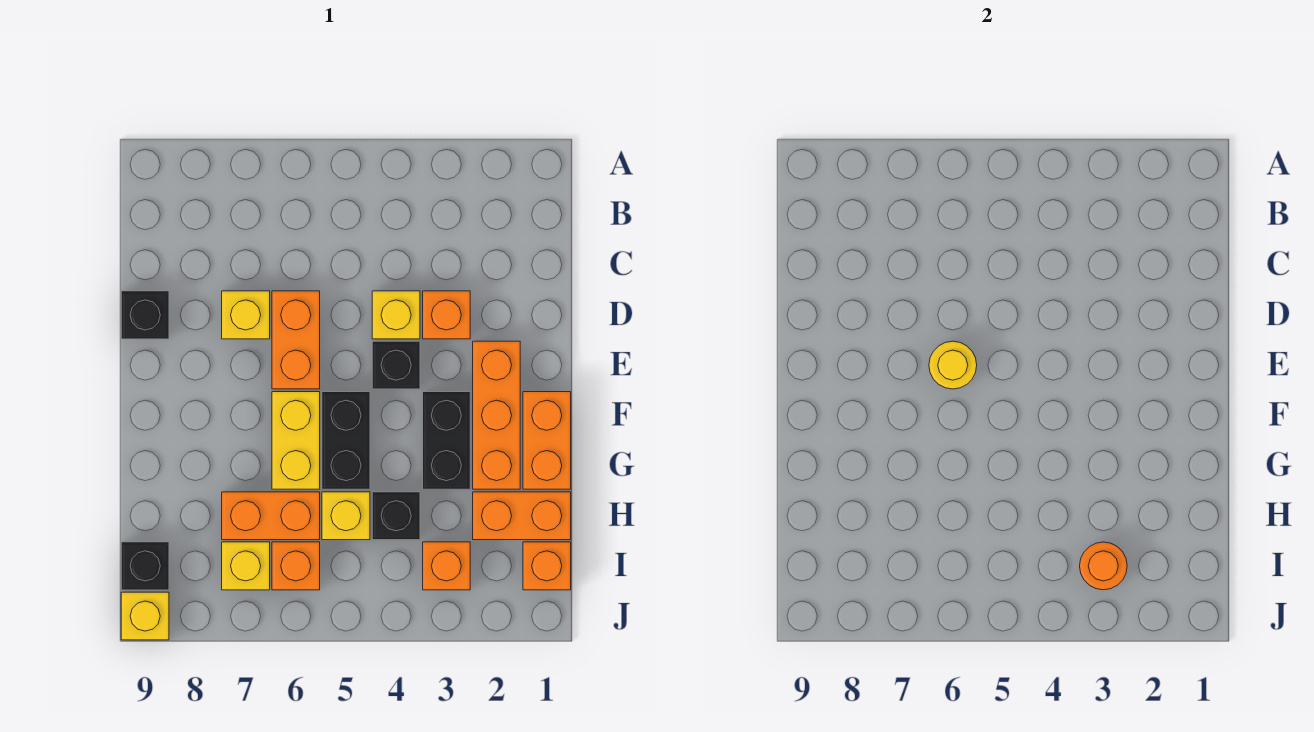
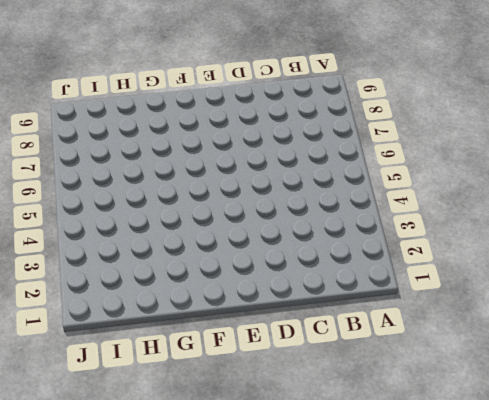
none -> orange 1x1 brick [423,291,470,339]
none -> yellow 1x1 brick [372,291,420,339]
none -> orange 1x2 brick [272,291,320,389]

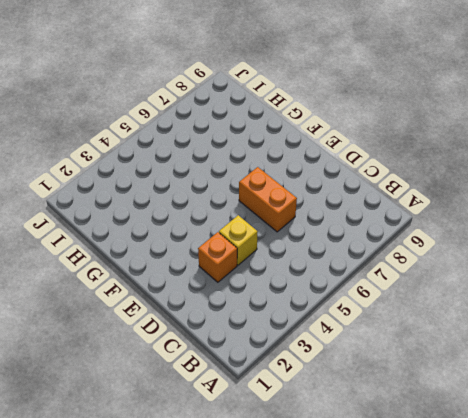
none -> yellow 1x1 brick [222,291,270,339]
none -> black 1x1 brick [121,291,169,339]
none -> orange 1x3 brick [473,341,520,489]

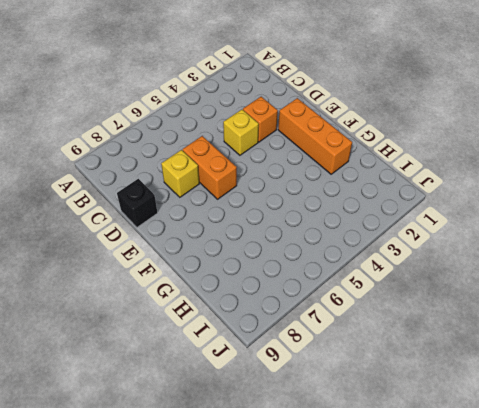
none -> black 1x1 brick [372,341,420,389]
none -> orange 1x2 brick [523,392,571,489]
none -> black 1x2 brick [423,392,470,489]

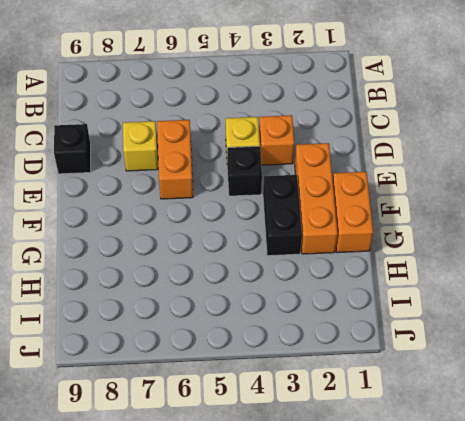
none -> black 1x2 brick [322,392,370,489]
none -> yellow 1x2 brick [272,392,320,489]
none -> orange 1x2 brick [473,492,571,540]

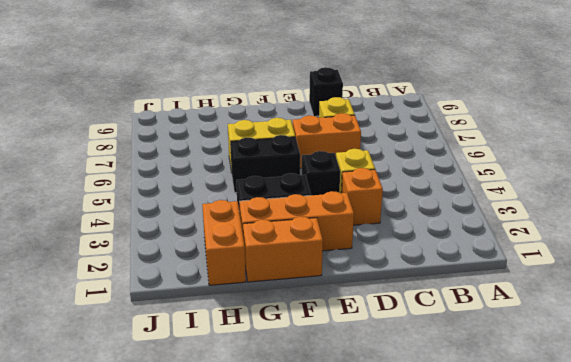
none -> black 1x1 brick [372,492,420,540]
none -> yellow 1x1 brick [322,492,370,540]
none -> orange 1x2 brick [222,492,320,540]

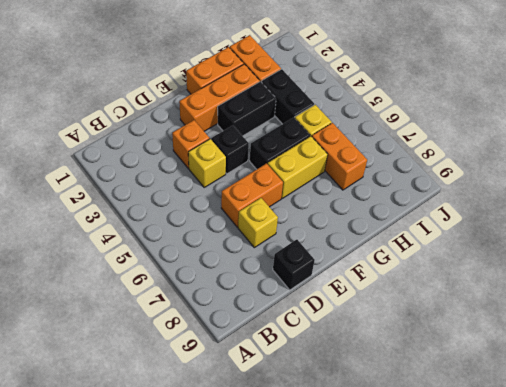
black 1x2 brick [261,69,314,124] -> black 1x1 brick [372,492,420,540]
none -> orange 1x1 brick [523,542,571,590]
none -> orange 1x1 brick [423,542,470,590]
none -> orange 1x1 brick [272,542,320,590]

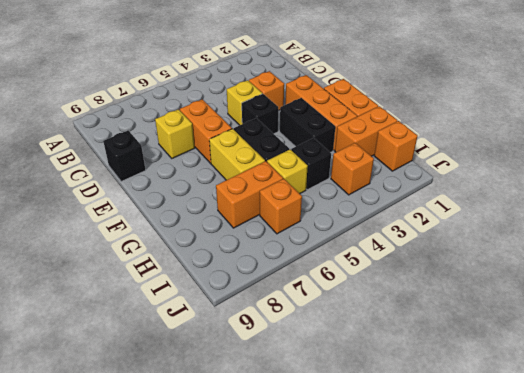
none -> yellow 1x1 brick [222,542,270,590]
none -> black 1x1 brick [121,542,169,590]
none -> yellow 1x1 brick [121,592,169,640]

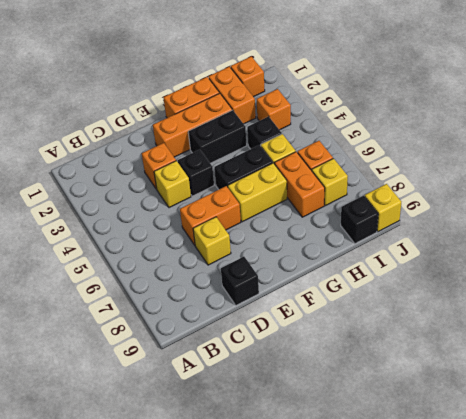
none -> yellow 1x1 round brick [929,341,977,389]
none -> orange 1x1 round brick [1080,542,1127,590]

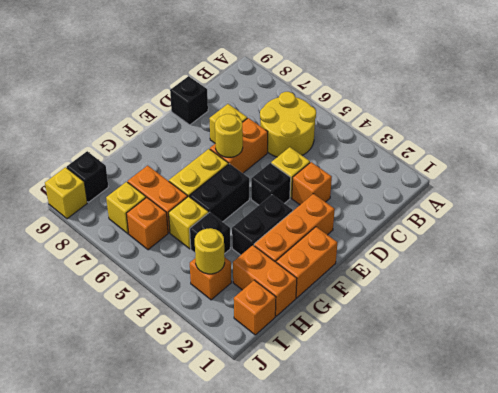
yellow 2x2 round brick [260,92,316,157] -> none
yellow 1x1 round brick [195,228,225,274] -> orange 1x1 round brick [1080,542,1127,590]

